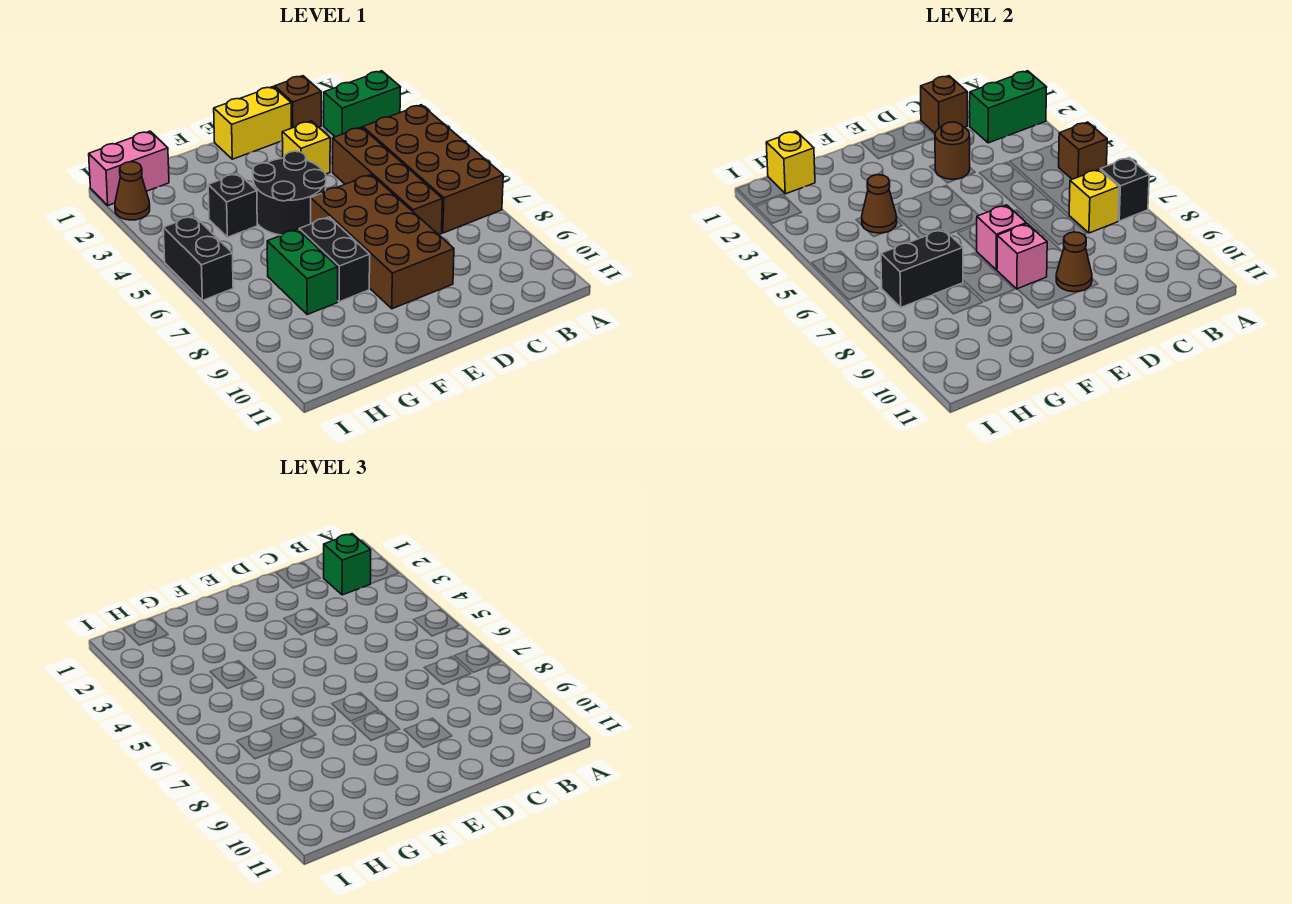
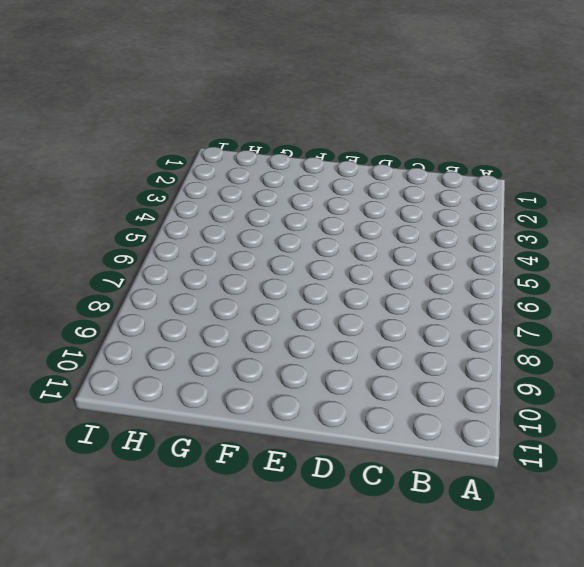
none -> green 1x2 brick [324,71,401,137]
none -> brown 2x4 brick [363,105,503,233]
none -> brown 1x1 brick [275,76,321,128]

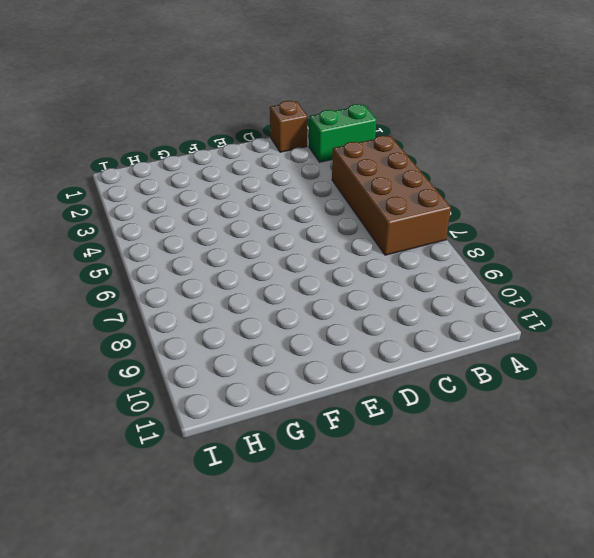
none -> brown 1x4 brick [333,127,442,235]
none -> yellow 1x2 brick [214,87,291,159]
none -> yellow 1x1 brick [282,121,330,174]

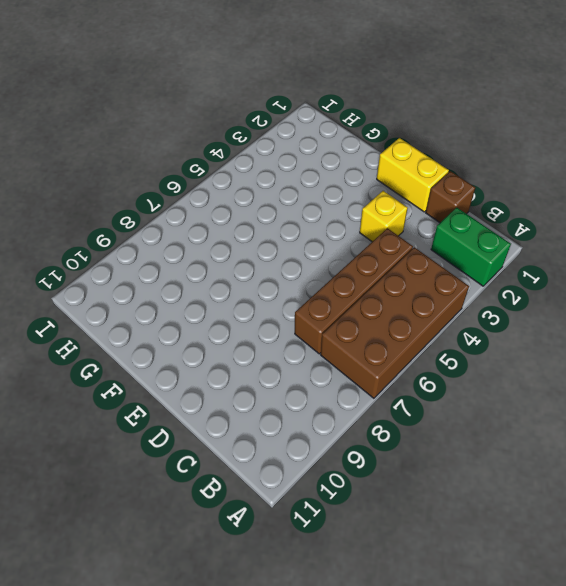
none -> brown 2x4 brick [311,175,454,309]
none -> black 2x2 round brick [253,151,326,235]
none -> black 1x2 brick [299,217,370,302]

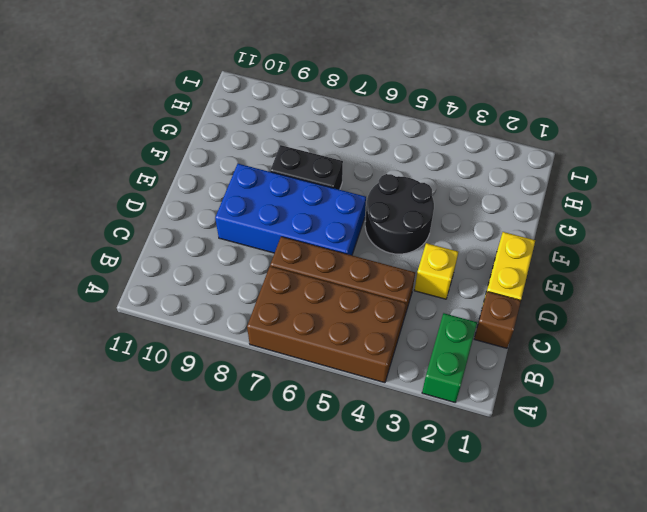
blue 2x4 brick [215,164,366,255] -> brown 2x4 brick [311,175,454,309]
none -> black 1x1 brick [208,173,257,237]
none -> green 1x2 brick [267,229,338,314]
none -> pink 1x2 brick [89,131,169,205]

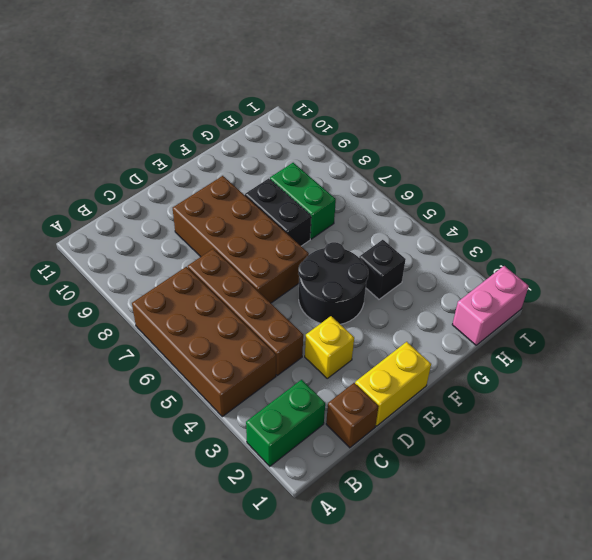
none -> brown 1x1 cone [115,162,150,220]
none -> black 1x2 brick [163,216,233,300]
none -> green 1x2 brick [970,71,1047,143]

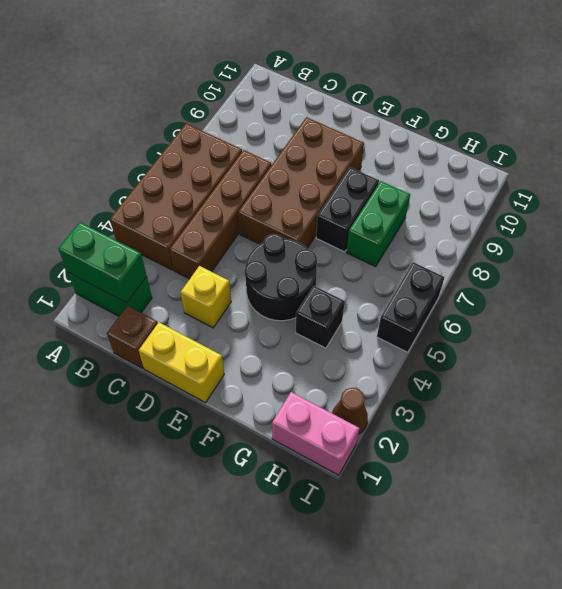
none -> brown 1x1 brick [1059,122,1107,179]
none -> black 1x1 brick [1100,158,1149,221]
none -> yellow 1x1 brick [1069,169,1119,233]

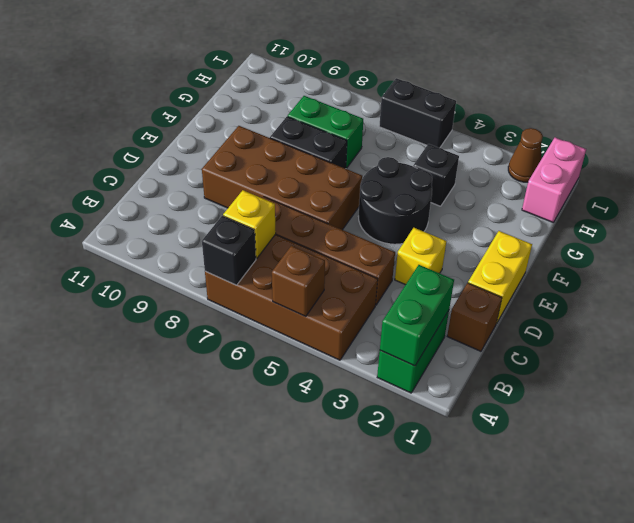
none -> brown 1x1 brick [921,76,967,133]
none -> brown 1x1 round brick [935,122,970,179]
none -> brown 1x1 cone [1056,232,1092,292]

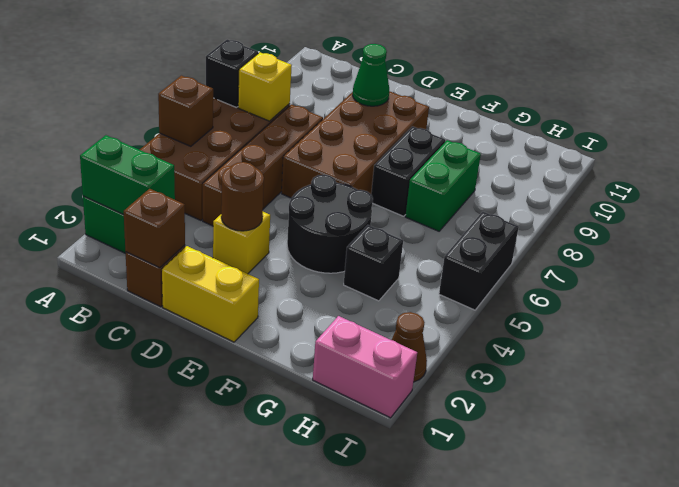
green 1x1 cone [353,44,389,106] -> brown 1x1 cone [1056,232,1092,292]
none -> pink 1x1 brick [976,205,1026,270]
none -> pink 1x1 brick [997,224,1047,289]
none -> brown 1x1 cone [862,175,897,233]

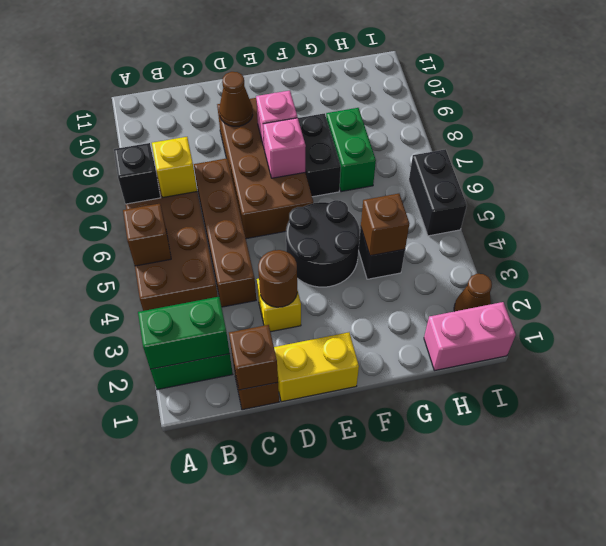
brown 1x1 brick [361,194,409,256] -> brown 1x1 cone [862,175,897,233]
none -> black 1x2 brick [881,229,963,307]
none -> yellow 1x1 brick [766,131,815,194]
none -> green 1x1 brick [324,534,371,595]

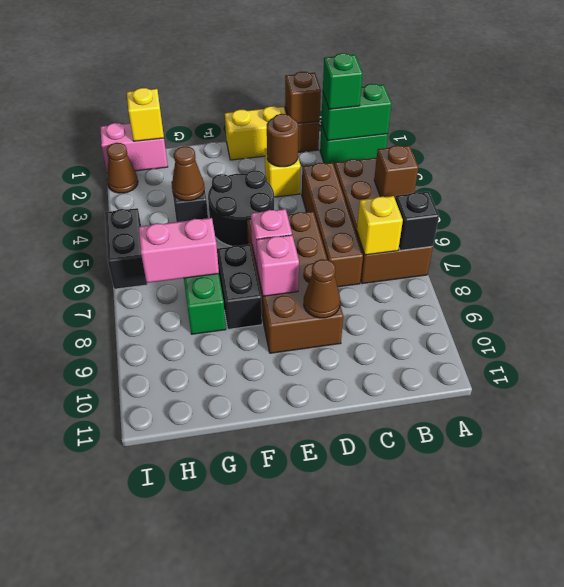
pink 1x2 brick [139,218,219,283] -> black 1x2 brick [881,229,963,307]

